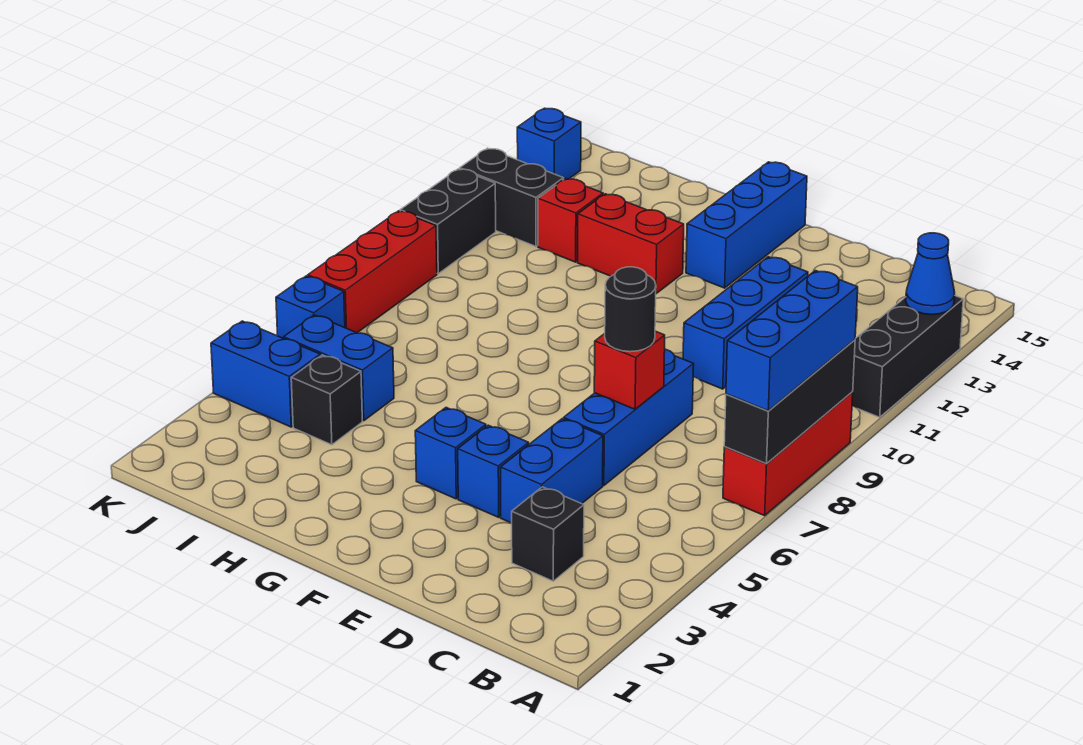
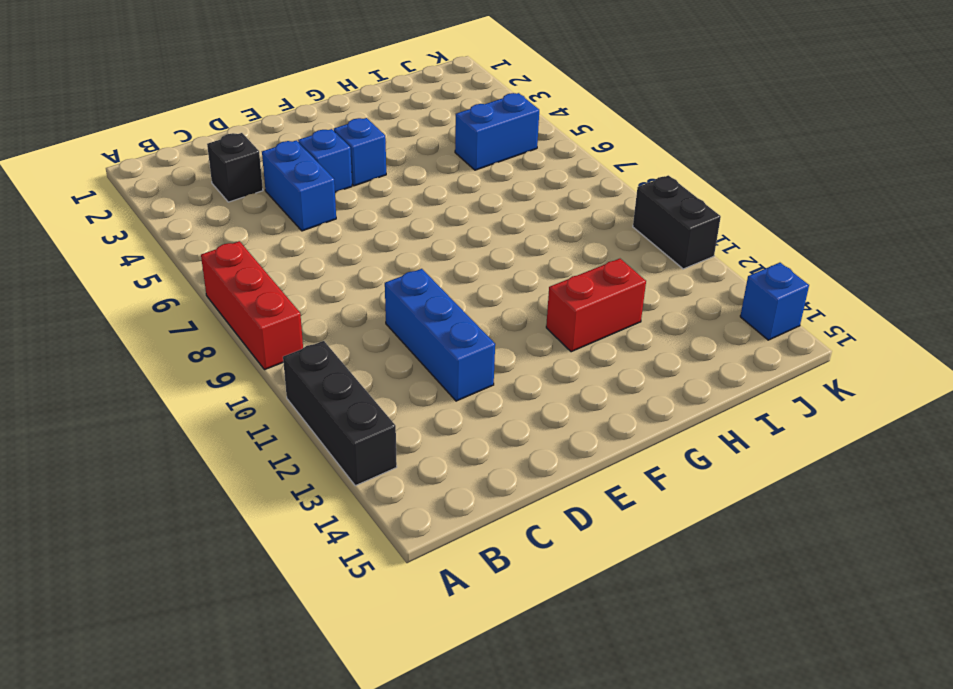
none -> blue 1x3 brick [564,349,694,486]
none -> blue 1x3 brick [686,162,807,288]
none -> black 1x1 brick [291,355,362,445]

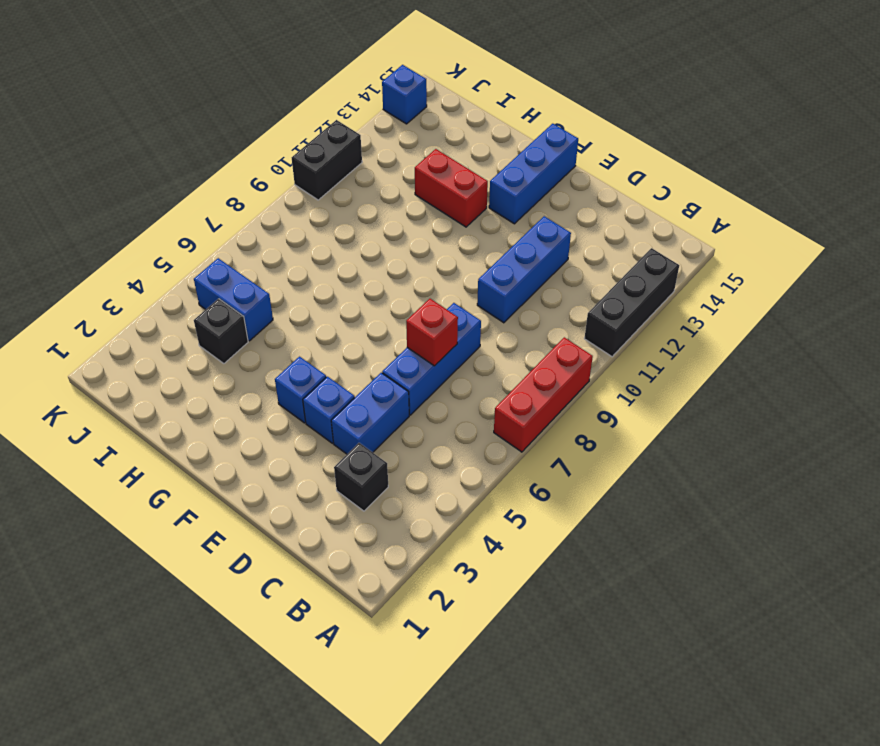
none -> red 1x1 brick [538,179,603,262]
none -> blue 1x2 brick [211,321,320,427]
none -> black 1x2 brick [460,148,564,246]

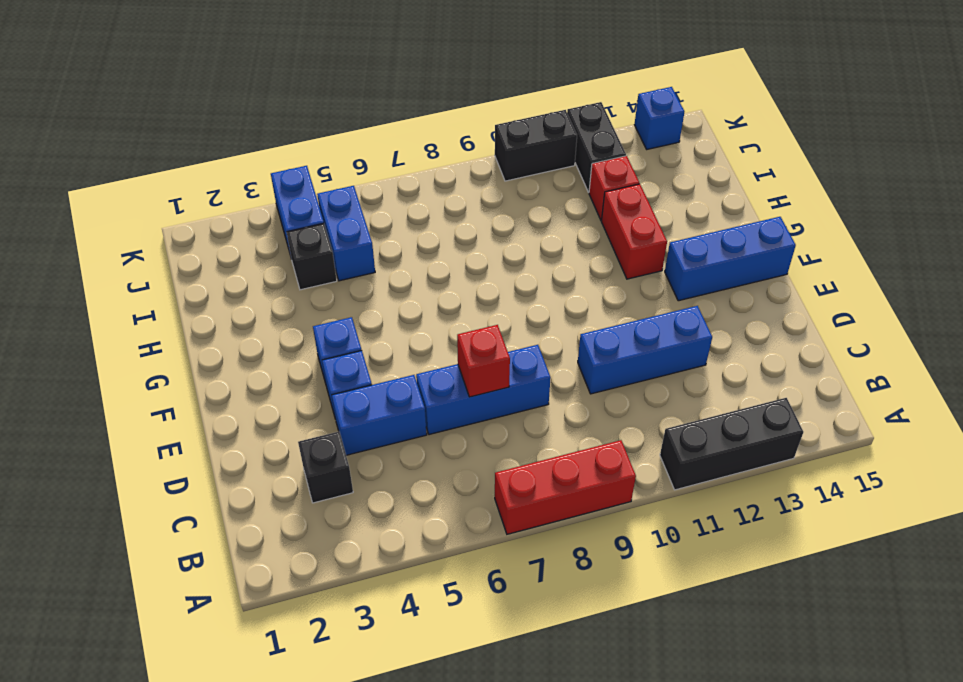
none -> blue 1x1 brick [276,276,345,338]
none -> red 1x3 brick [308,211,437,333]
none -> black 1x3 brick [724,340,855,464]

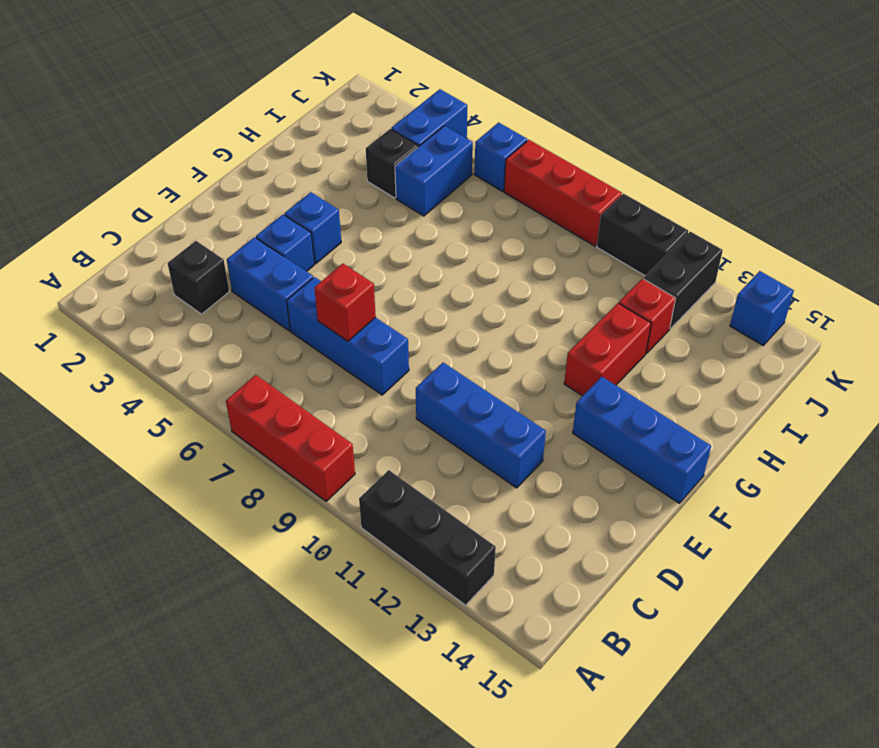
none -> black 1x3 brick [724,340,855,464]
none -> blue 1x1 cone [906,233,955,315]
none -> blue 1x3 brick [726,271,858,411]

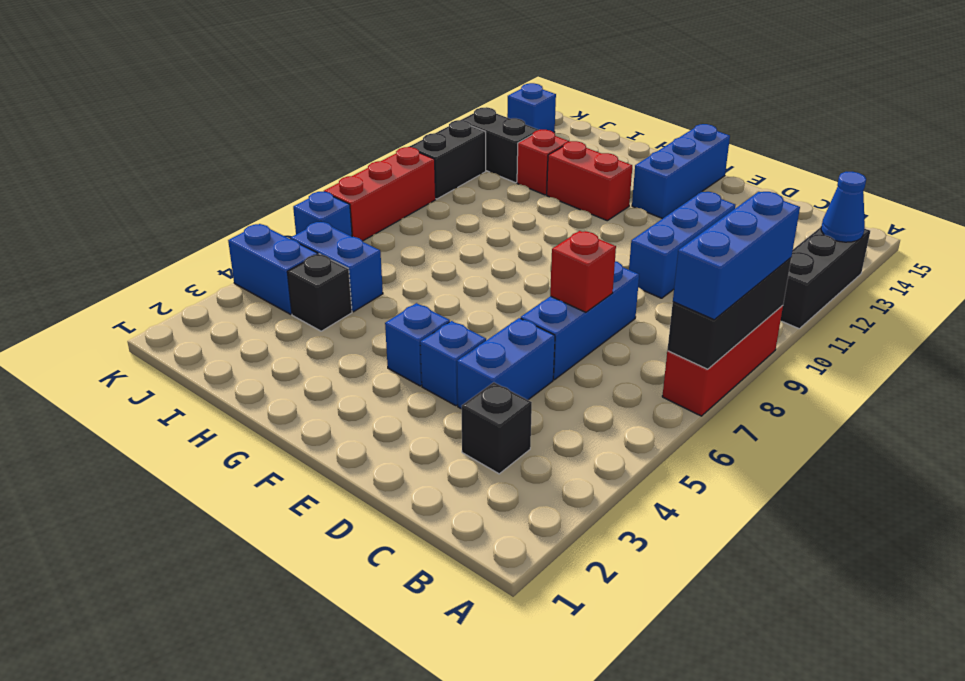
none -> black 1x1 round brick [605,267,656,352]

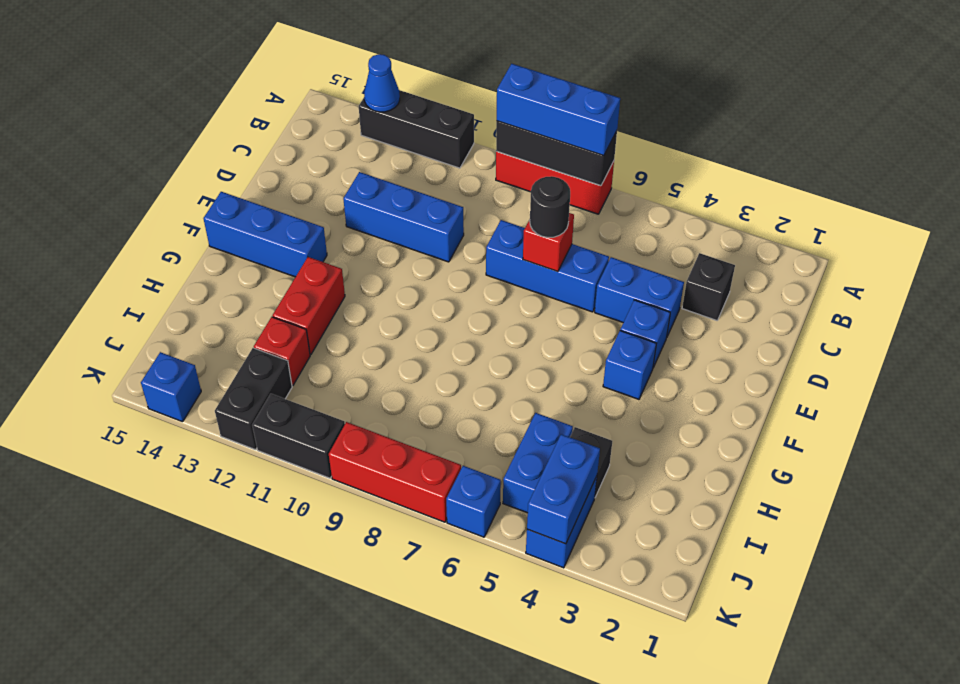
blue 1x2 brick [527,434,600,544] -> none

